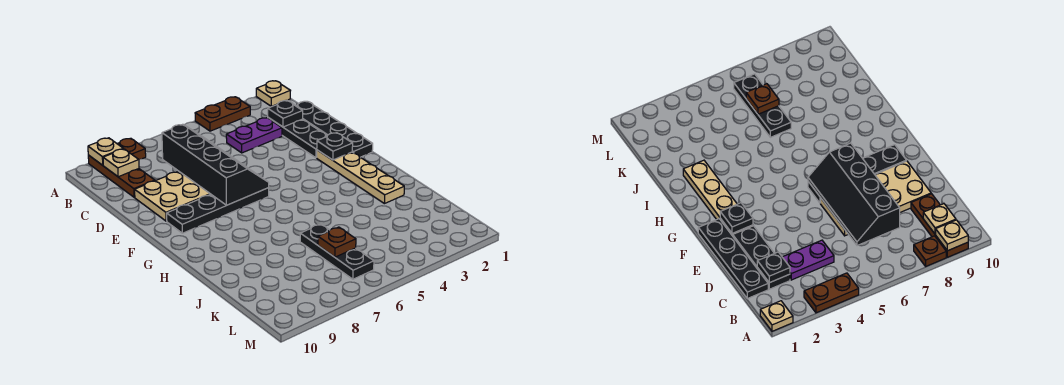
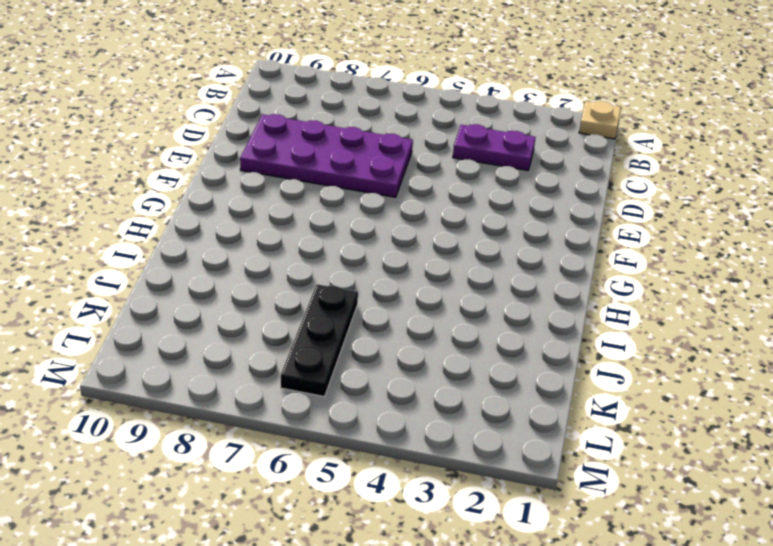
purple 2x4 plate [240,114,413,197] -> tan 2x4 plate [135,171,211,221]
none -> brown 1x2 plate [195,97,250,131]
none -> brown 1x1 plate [117,138,146,159]
none -> brown 1x3 plate [88,155,155,197]

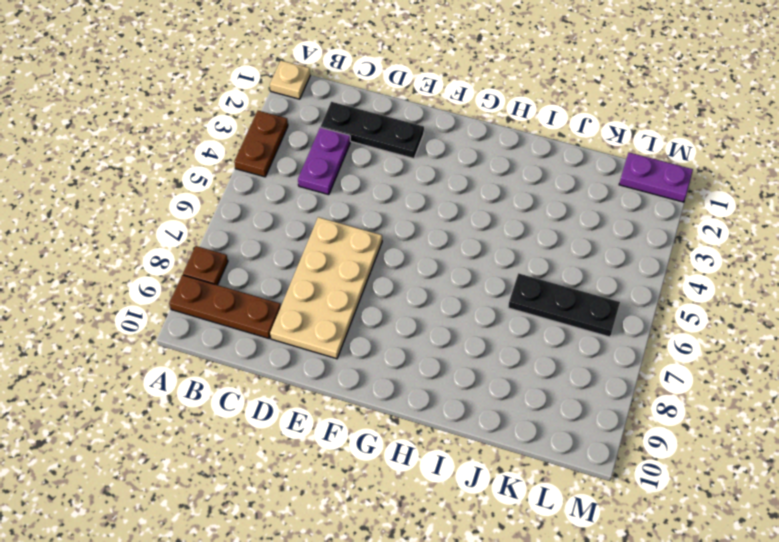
purple 1x2 plate [619,152,693,202] -> none
none -> black 1x4 plate [296,101,373,157]
none -> tan 1x4 plate [317,150,404,204]
none -> black 1x4 plate [167,188,269,233]

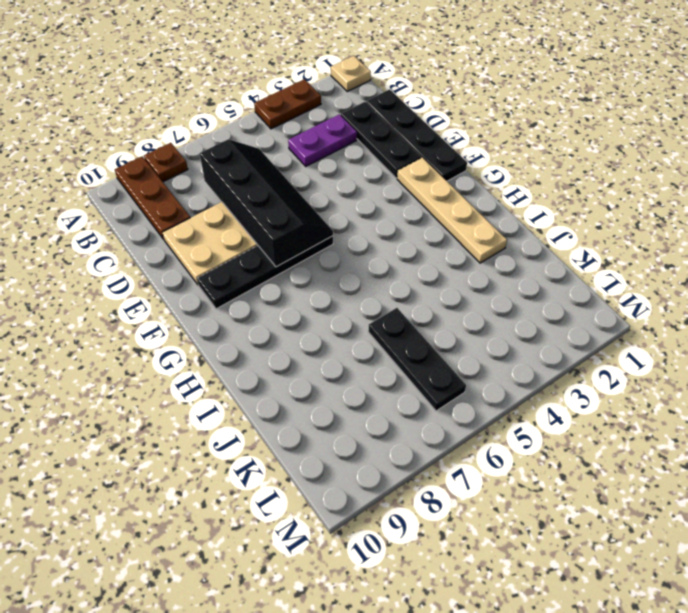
none -> tan 1x1 plate [88,138,123,165]
none -> tan 1x1 plate [103,149,139,177]
none -> black 1x1 plate [268,101,303,127]

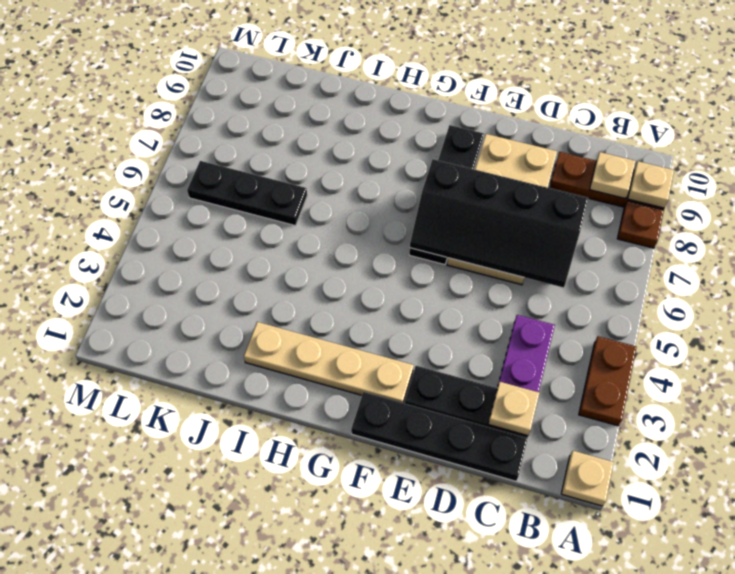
tan 1x1 plate [488,382,539,436] -> black 1x1 plate [268,101,303,127]
none -> black 1x1 plate [317,133,353,160]
none -> brown 1x1 plate [318,227,356,257]

